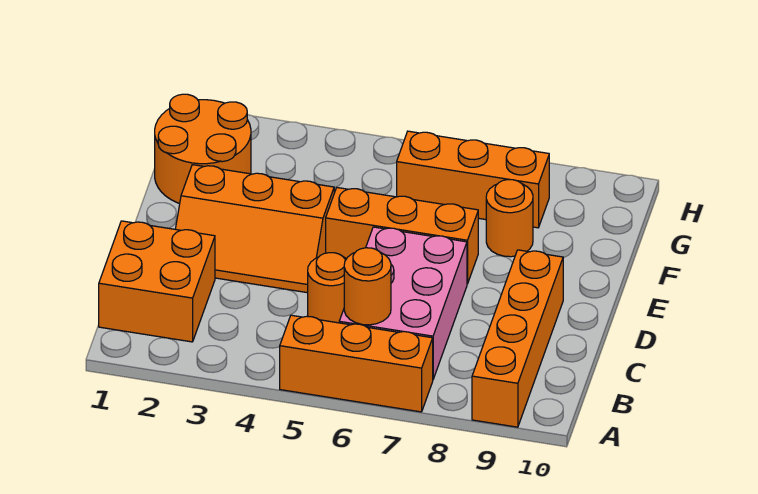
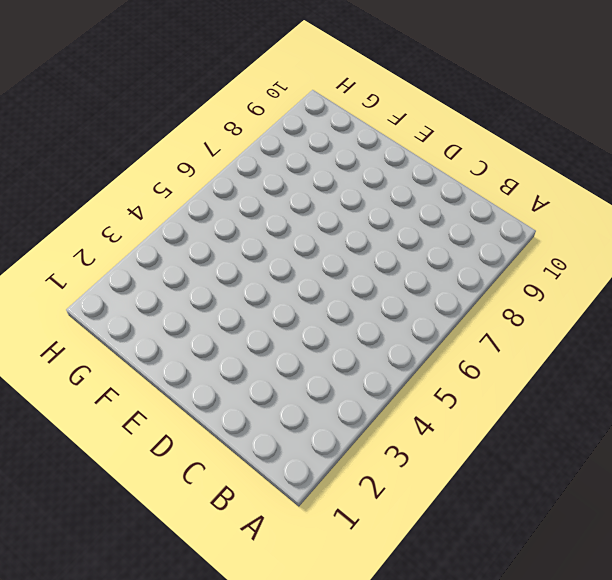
none -> orange 1x3 brick [280,315,433,412]
none -> orange 1x4 brick [472,250,563,427]

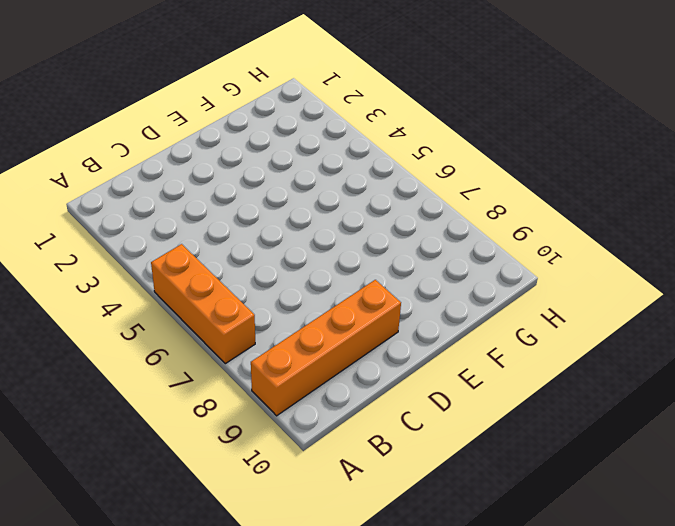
none -> orange 2x2 brick [99,221,215,342]
none -> pink 2x3 brick [339,227,467,379]

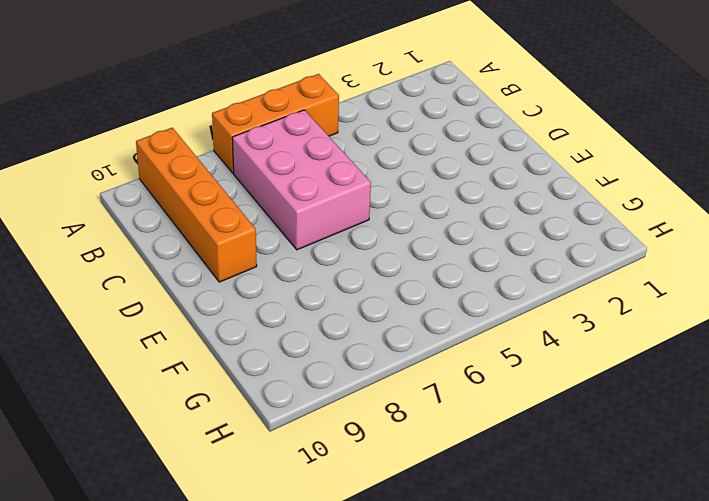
none -> orange 2x2 brick [99,221,215,342]
none -> orange 1x1 round brick [308,253,346,323]

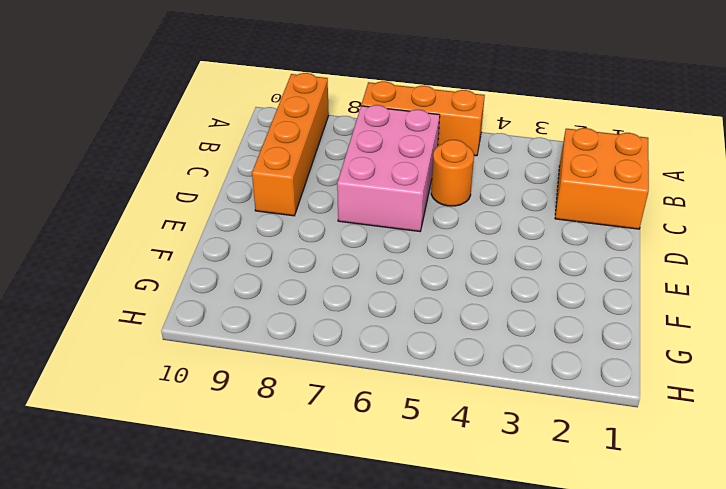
none -> orange 2x3 slope [176,165,334,293]
none -> orange 1x3 brick [326,188,478,284]

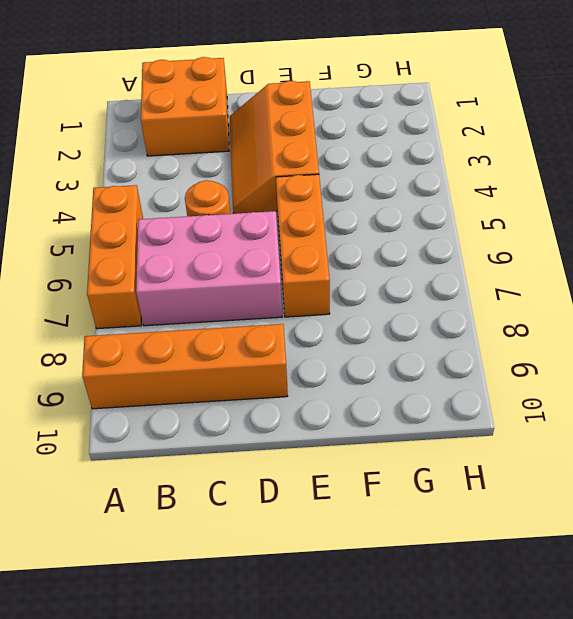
none -> orange 2x2 round brick [155,94,251,204]
none -> orange 1x1 round brick [486,180,533,257]

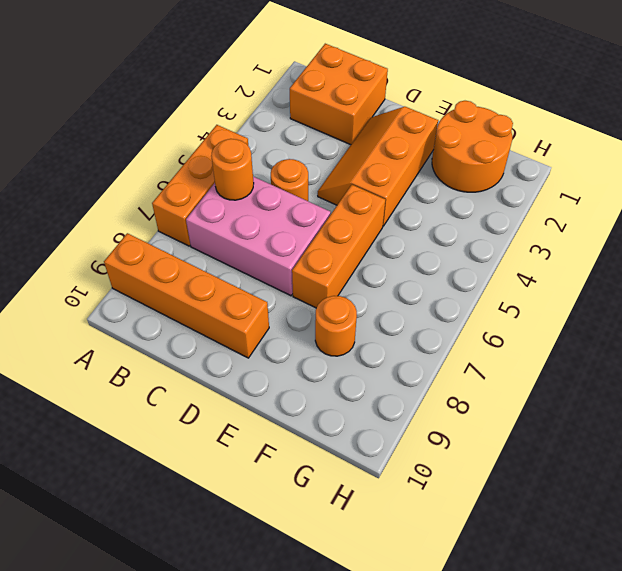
none -> orange 1x3 brick [397,131,549,228]

